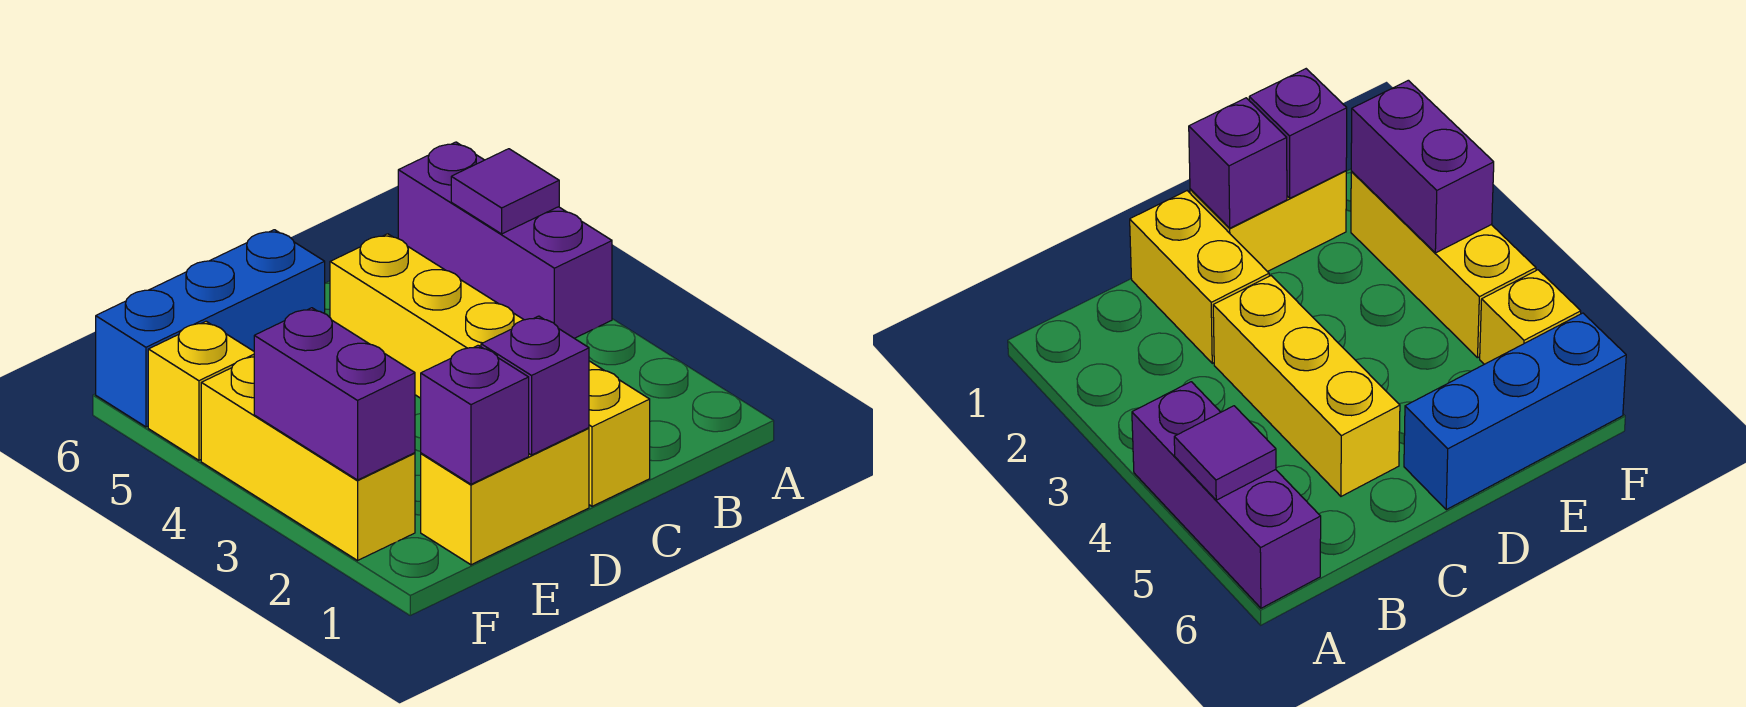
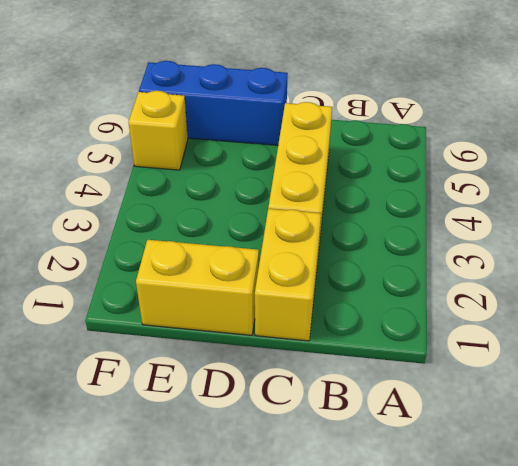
none -> purple 1x3 brick [398,142,612,338]
none -> yellow 1x3 brick [201,357,415,560]

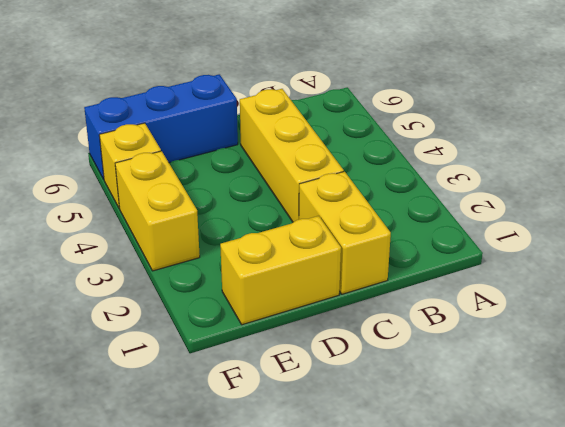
yellow 1x2 brick [115,151,200,271] -> yellow 1x3 brick [201,357,415,560]
none -> purple 1x3 brick [398,142,612,338]
none -> purple 1x1 tile [451,149,559,234]

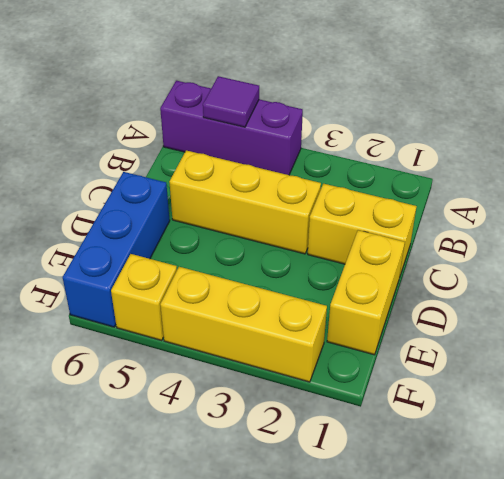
none -> purple 1x1 brick [481,316,589,455]
none -> purple 1x1 brick [421,345,529,484]

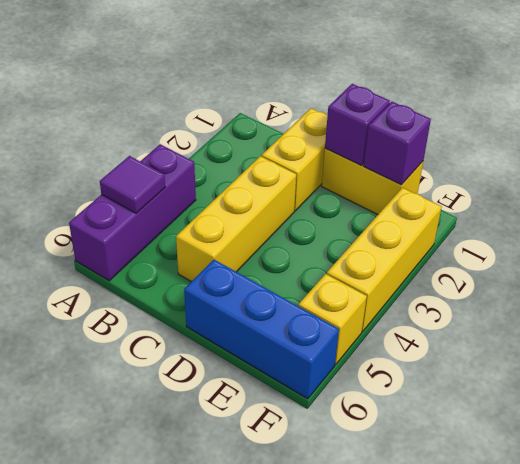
none -> purple 1x2 brick [254,308,415,480]

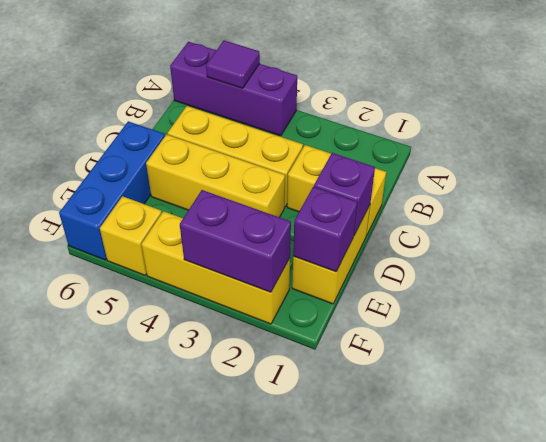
yellow 1x3 brick [146,134,285,217] -> none

